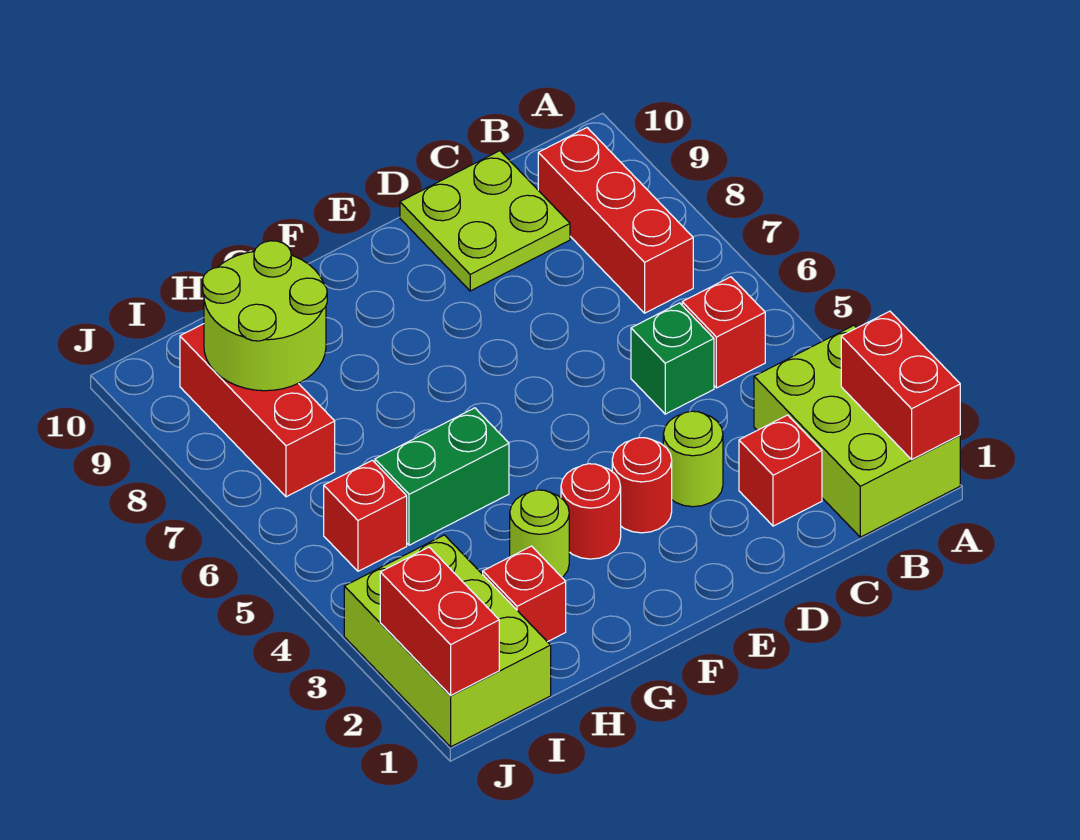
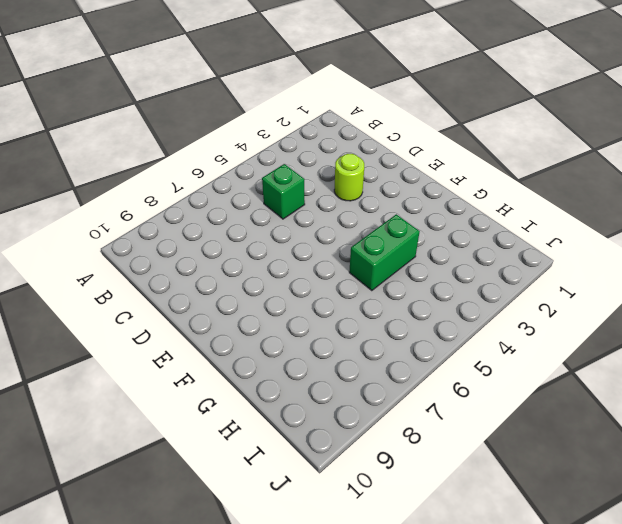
green 1x2 brick [349,214,420,291] -> green 1x2 brick turned to [375,408,509,545]
none -> lime 2x3 brick [754,325,960,537]
none -> red 1x1 brick [682,277,765,388]
none -> red 1x3 brick [538,128,693,313]

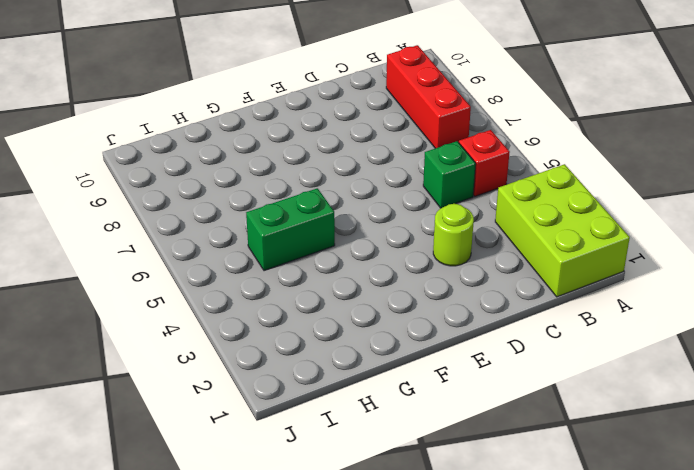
none -> red 1x1 brick [739,415,822,526]
none -> lime 2x2 plate [400,151,570,291]
none -> red 1x1 round brick [612,438,672,533]

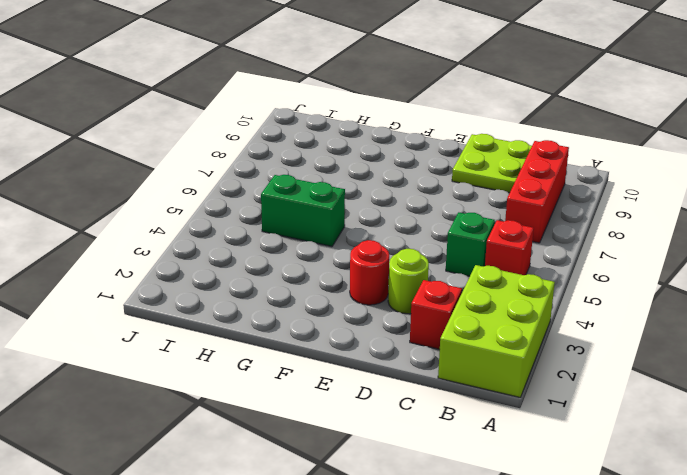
none -> red 1x1 round brick [561,464,621,559]
none -> lime 1x1 round brick [510,490,569,577]
none -> red 1x1 brick [483,546,566,642]

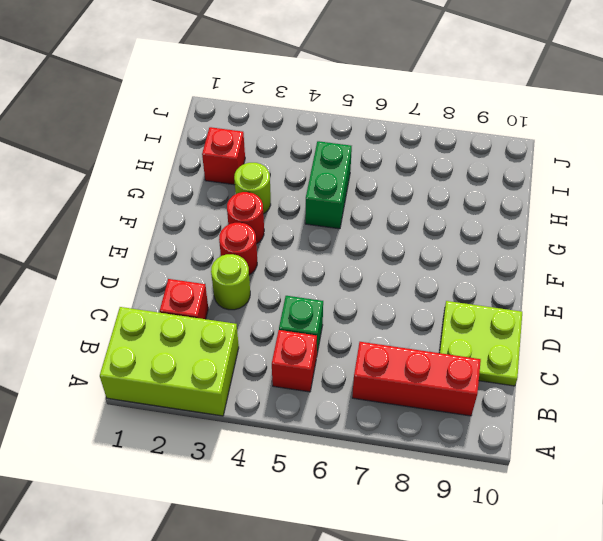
none -> lime 2x3 brick [344,535,551,747]
none -> red 1x1 brick [324,460,407,571]
none -> red 1x3 brick [180,324,335,497]

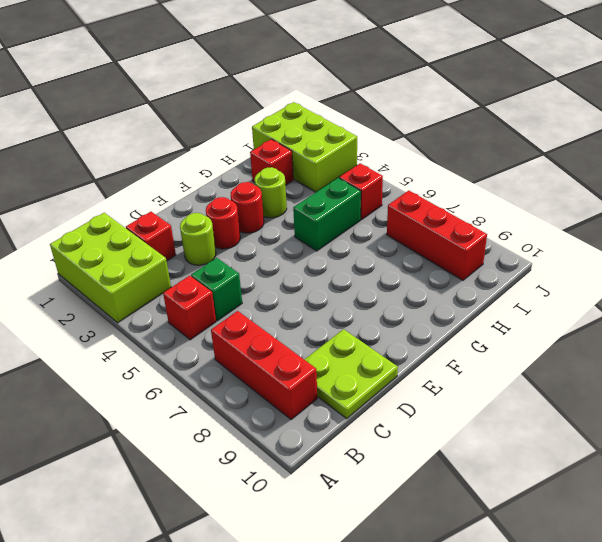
none -> red 1x2 brick [841,311,960,459]
none -> lime 2x2 round brick [203,241,327,391]
none -> red 1x2 brick [380,547,499,696]

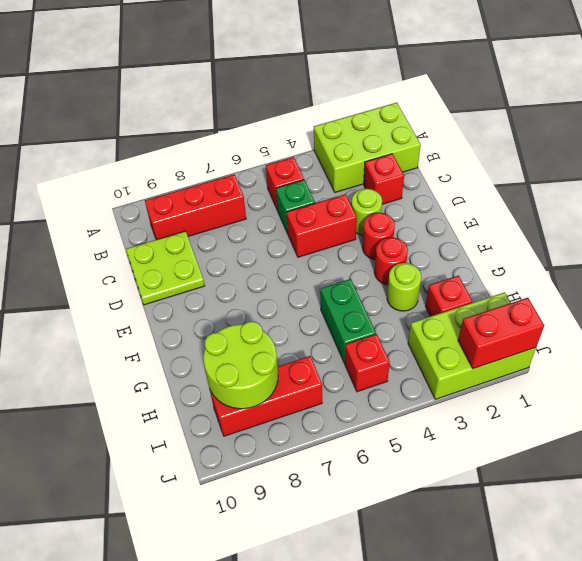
red 1x2 brick [287,194,357,257] -> red 1x2 brick moved to [841,311,960,459]

